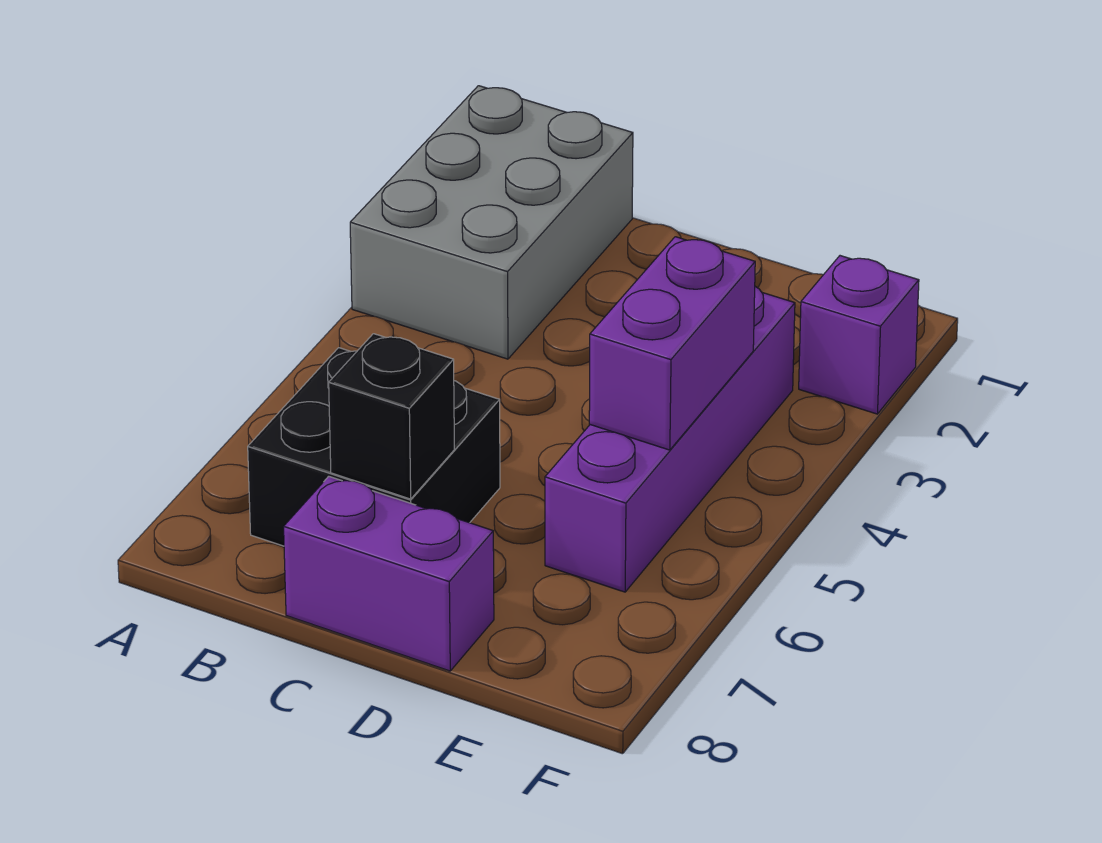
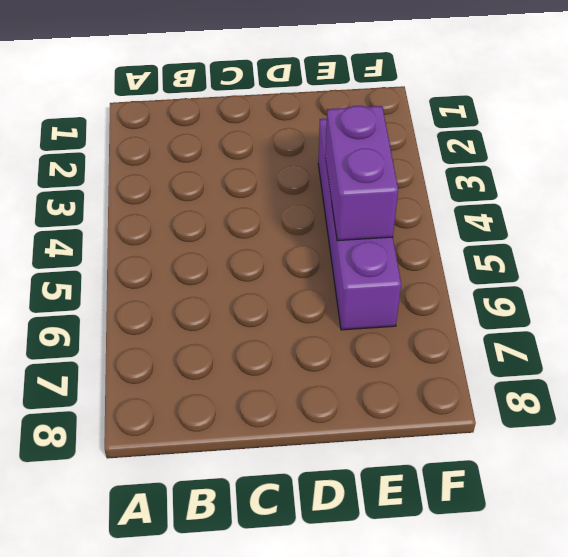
none -> grey 2x3 brick [350,86,633,359]
none -> black 2x2 brick [248,348,500,546]

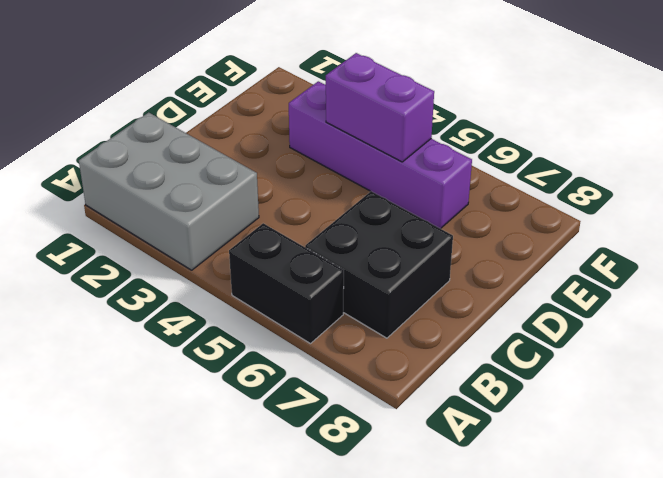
black 1x2 brick [229,223,344,344] -> none
none -> purple 1x2 brick [284,476,494,671]
none -> purple 1x1 brick [799,256,919,414]

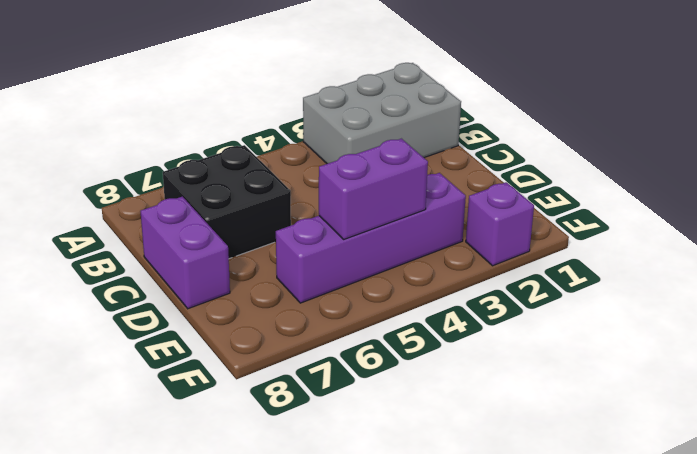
none -> black 1x1 brick [329,334,454,499]

